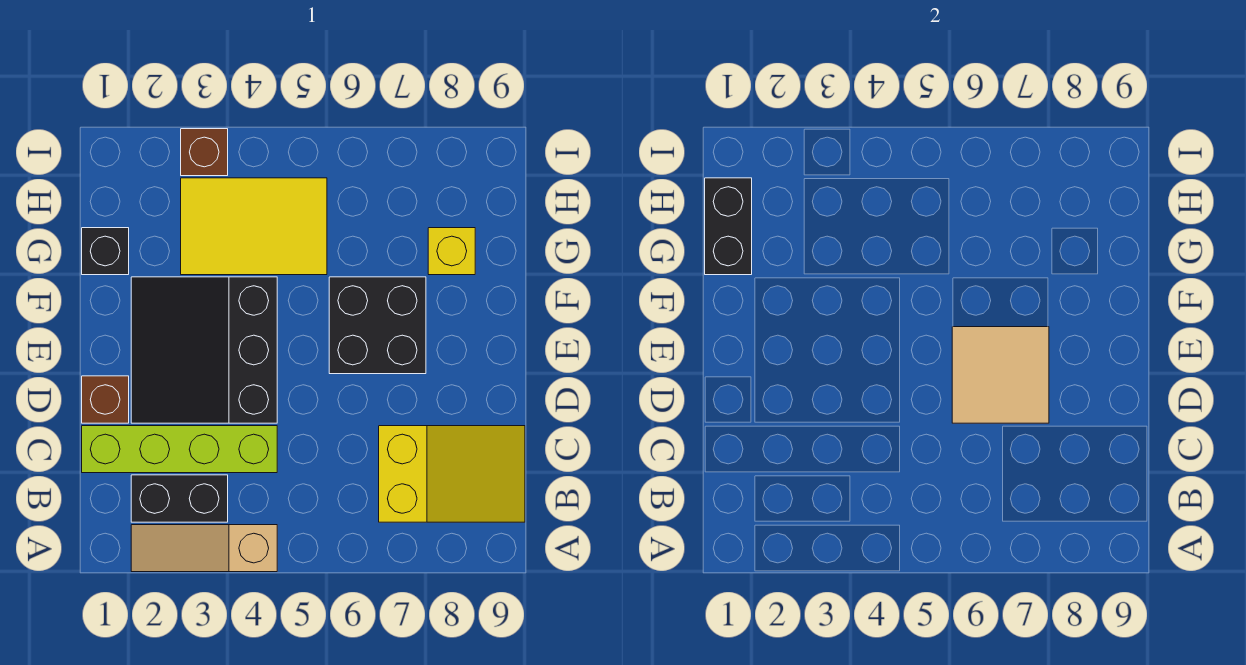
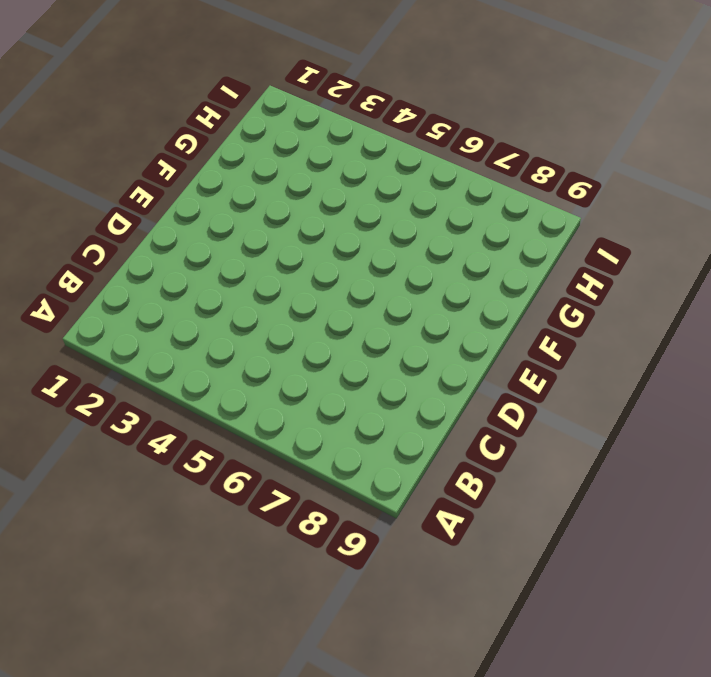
none -> tan 1x3 slope [131,525,277,572]
none -> black 1x2 brick [131,475,228,522]
none -> yellow 2x3 slope [379,426,525,522]

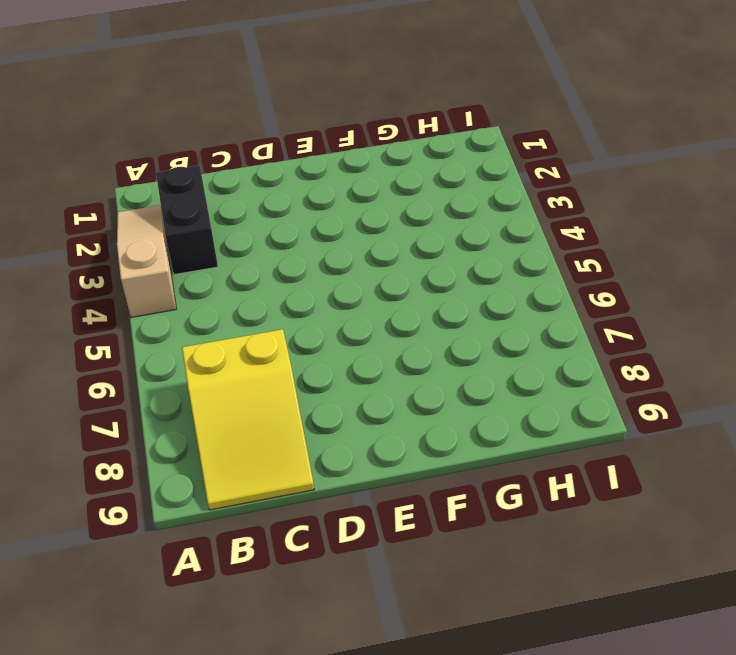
none -> lime 1x4 brick [82,426,277,473]
none -> brown 1x1 brick [82,376,129,423]
none -> black 3x3 slope [131,277,277,423]

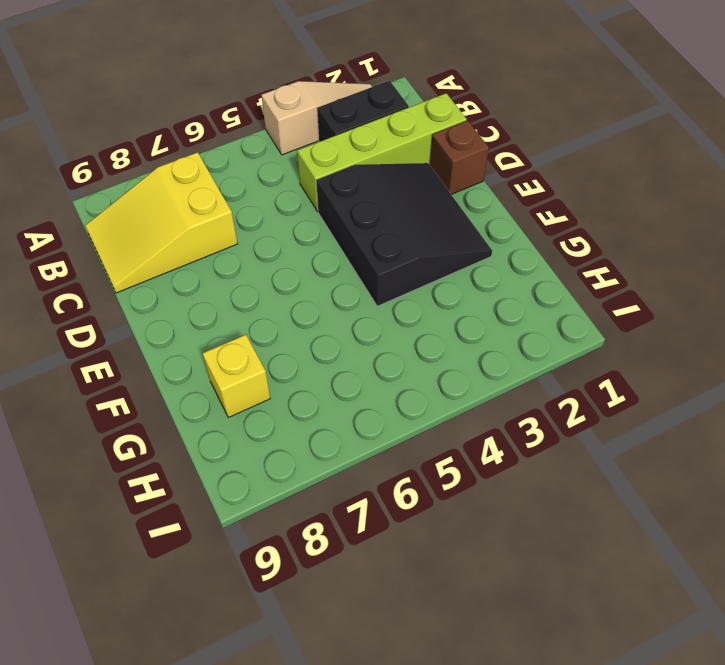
none -> black 2x2 brick [329,277,426,374]
none -> black 1x1 brick [82,228,129,275]
none -> yellow 2x3 tile [181,178,327,275]

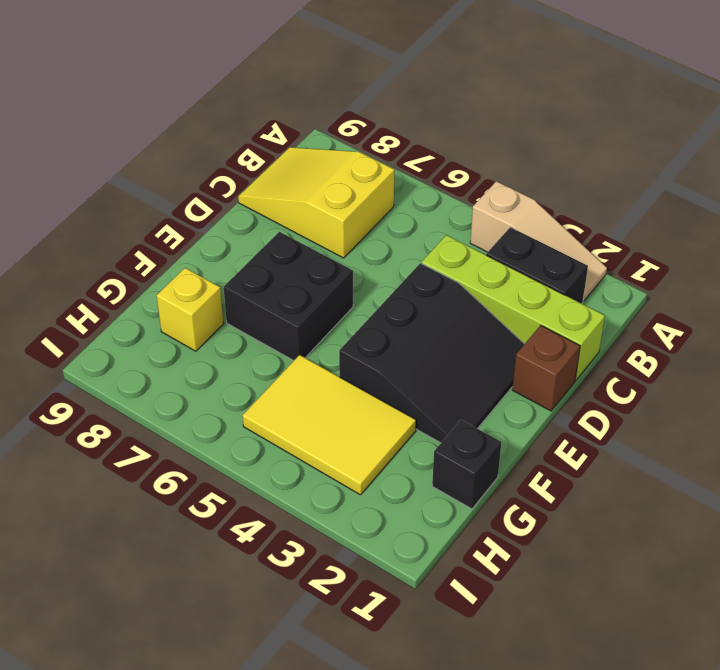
none -> brown 1x1 brick [181,129,228,176]
none -> tan 2x2 tile [952,327,1049,423]
none -> black 1x2 brick [705,178,752,275]

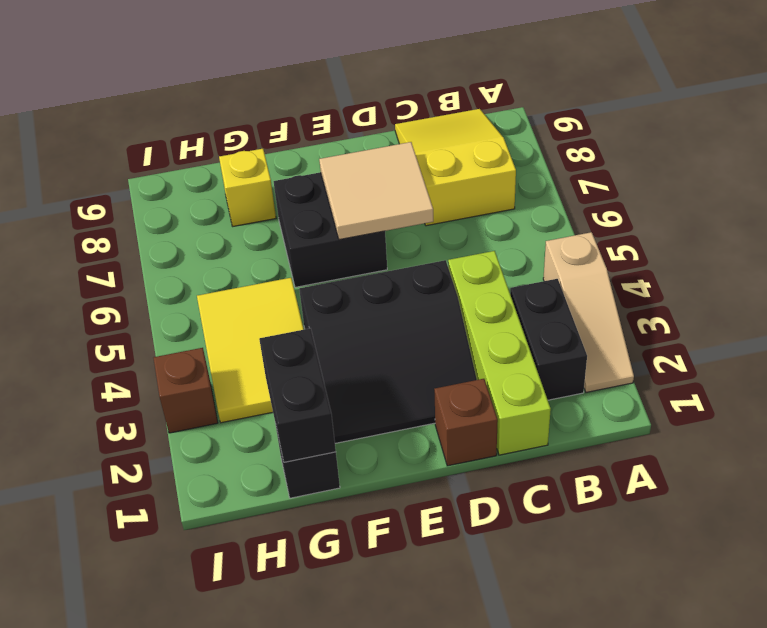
black 1x2 brick [259,328,336,462] -> black 1x2 brick turned to [705,178,752,275]

